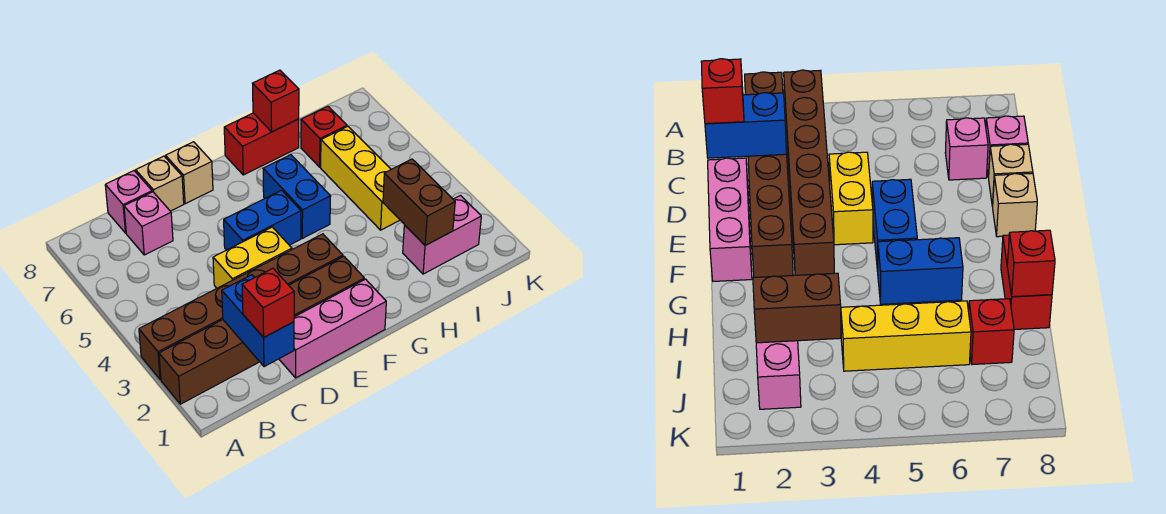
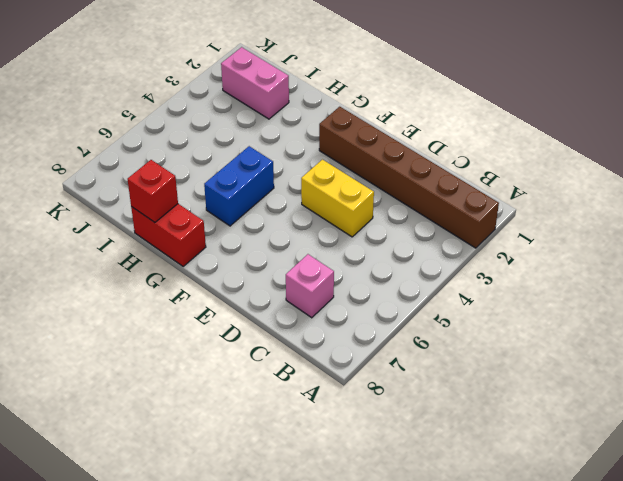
none -> brown 1x6 brick [139,234,343,380]
none -> pink 1x1 brick [105,171,152,233]
none -> pink 1x3 brick [279,279,386,378]

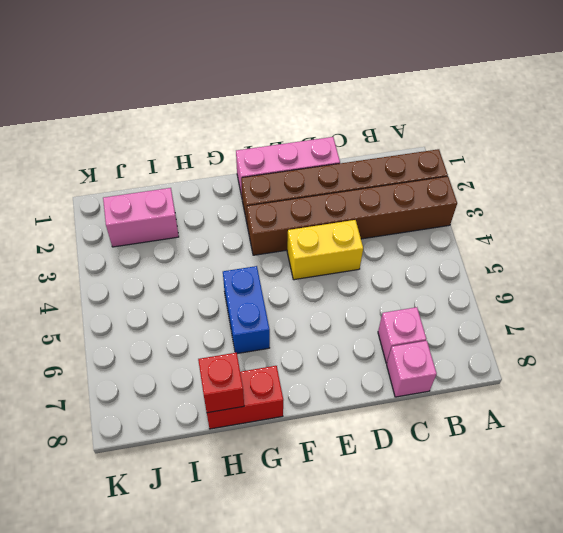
none -> tan 1x1 brick [136,156,184,211]
none -> blue 1x2 brick [224,190,301,250]
none -> tan 1x1 brick [166,142,213,204]

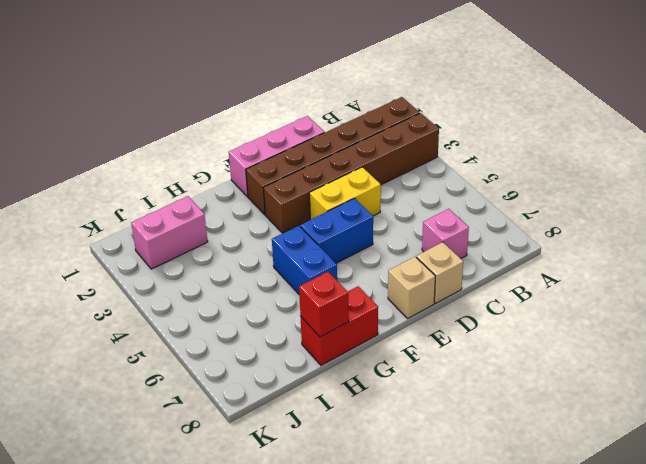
none -> pink 1x1 brick [105,171,152,233]
none -> yellow 1x3 brick [321,127,400,230]
none -> red 1x1 brick [301,106,347,167]

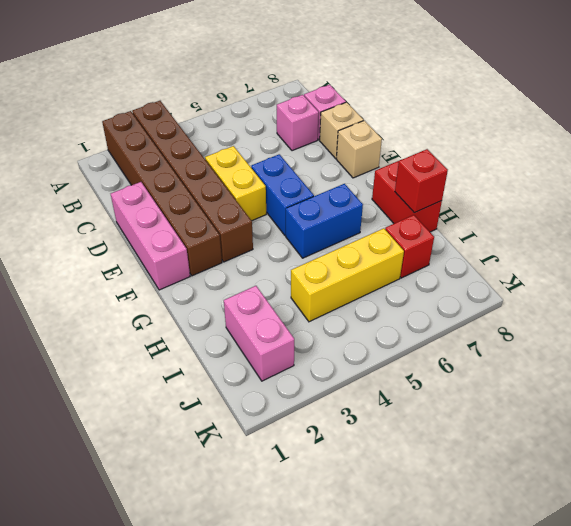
none -> blue 1x2 brick [222,275,294,367]
none -> brown 1x2 brick [383,159,455,245]
none -> red 1x1 brick [242,268,294,337]

